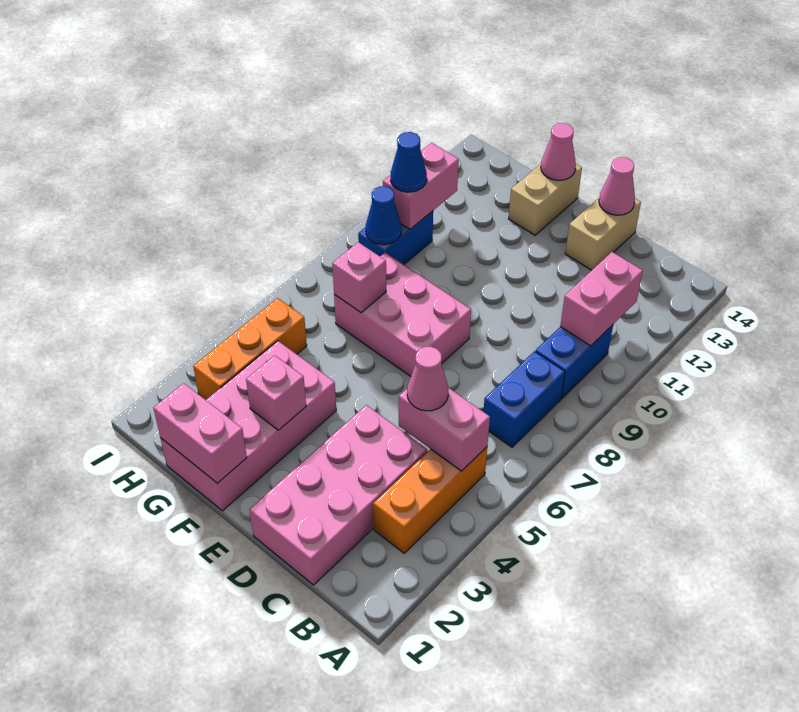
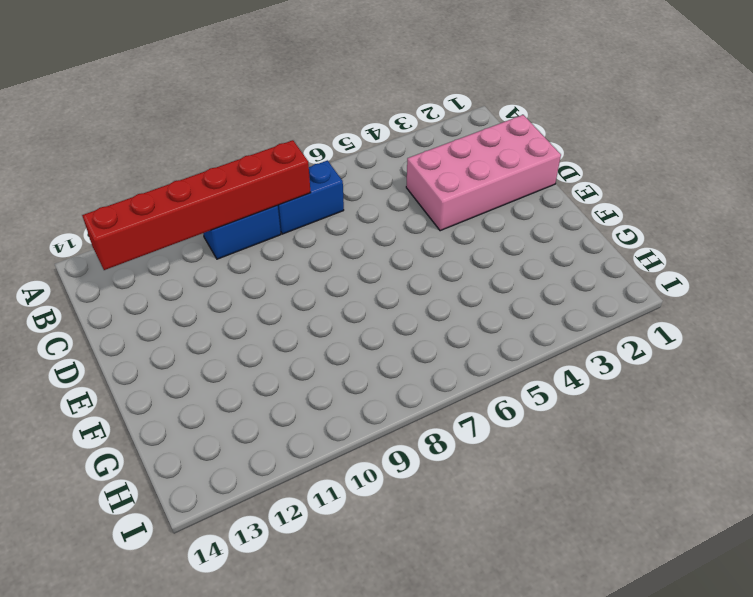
red 1x6 brick [82,140,311,270] -> pink 1x2 brick [560,252,643,346]
none -> orange 1x3 brick [373,447,487,553]
none -> tan 1x2 brick [565,198,641,270]
none -> pink 2x3 brick [334,253,471,376]

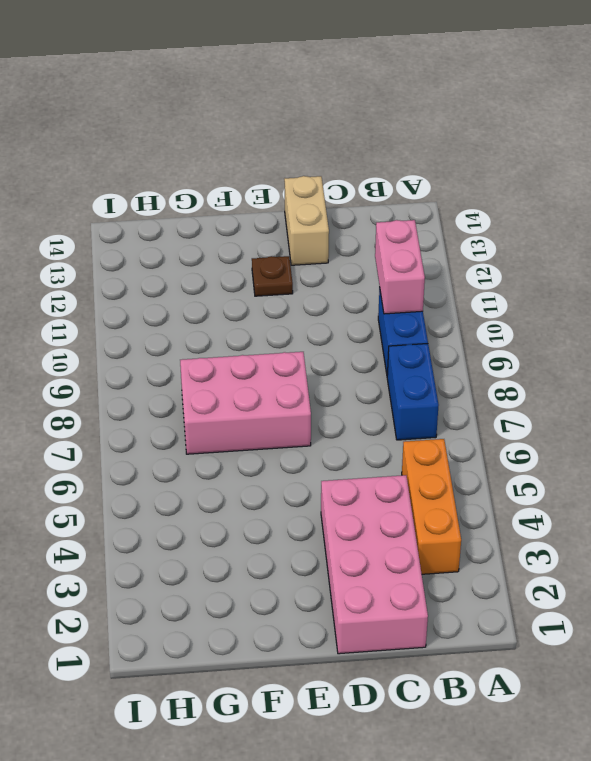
brown 1x1 plate [252,256,293,296] -> none
none -> pink 2x4 brick [160,341,336,511]
none -> tan 1x2 brick [509,164,582,235]
none -> orange 1x3 brick [193,298,307,400]

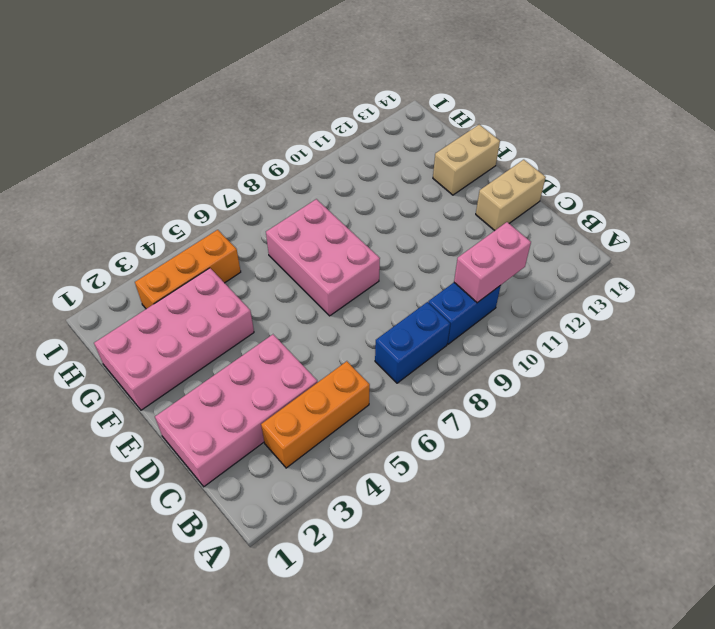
none -> blue 1x2 brick [358,211,433,265]
none -> pink 1x2 brick [399,388,490,471]
none -> pink 1x1 cone [599,157,635,215]

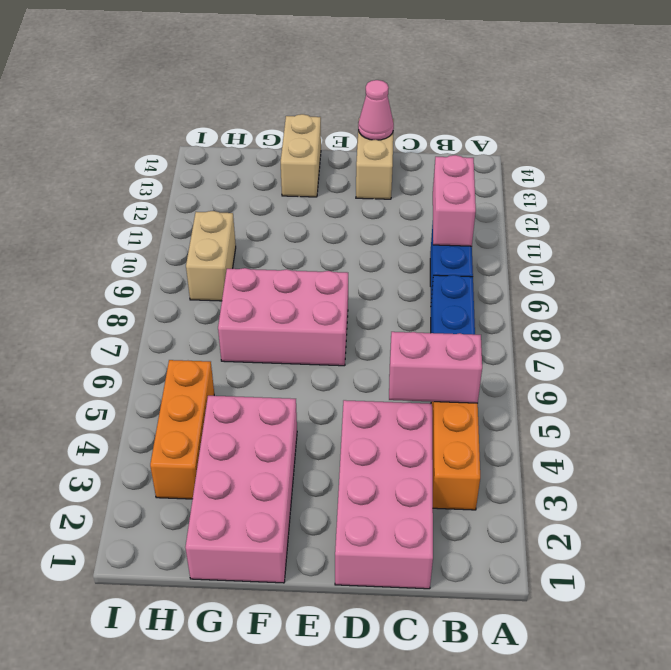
tan 1x2 brick [186,211,236,301] -> blue 1x2 brick [358,211,433,265]
none -> pink 1x2 brick [153,383,247,483]
none -> pink 1x1 brick [246,355,306,430]
none -> pink 1x1 cone [541,123,576,180]

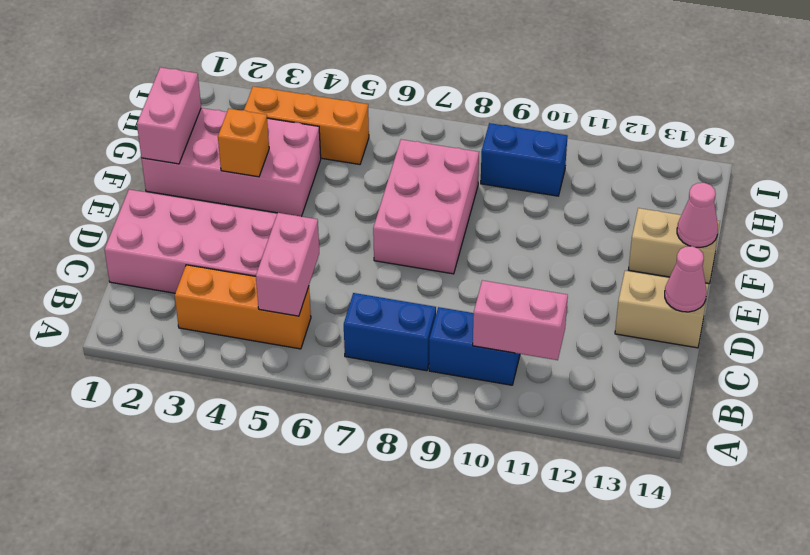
orange 1x1 brick [218,109,269,177] -> pink 1x1 brick [246,355,306,430]
none -> pink 1x1 brick [332,242,386,313]
none -> blue 1x1 cone [366,186,401,245]
none -> pink 1x2 brick [383,143,459,229]

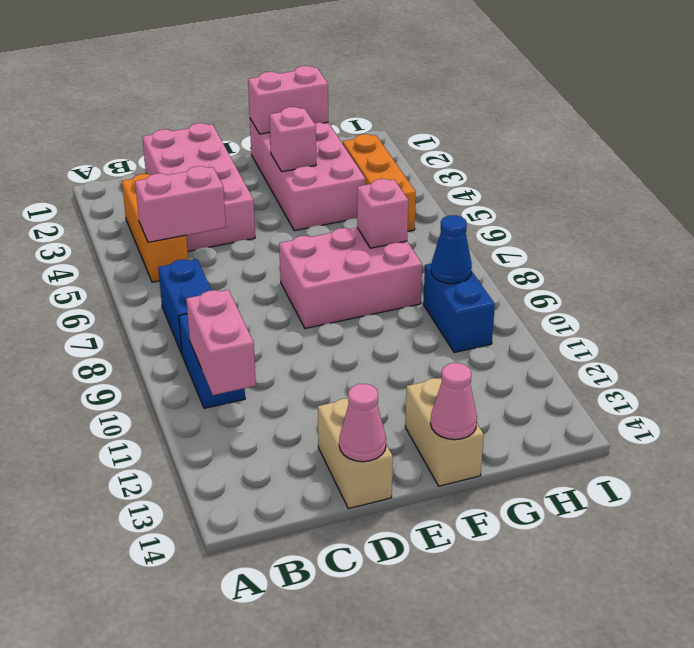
none -> pink 1x2 brick [383,143,459,229]
none -> pink 1x1 cone [407,347,448,411]
none -> blue 1x1 cone [391,132,427,192]

